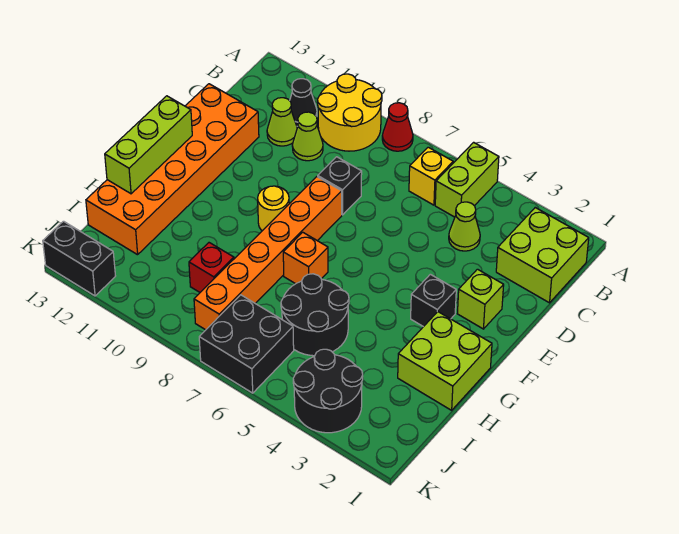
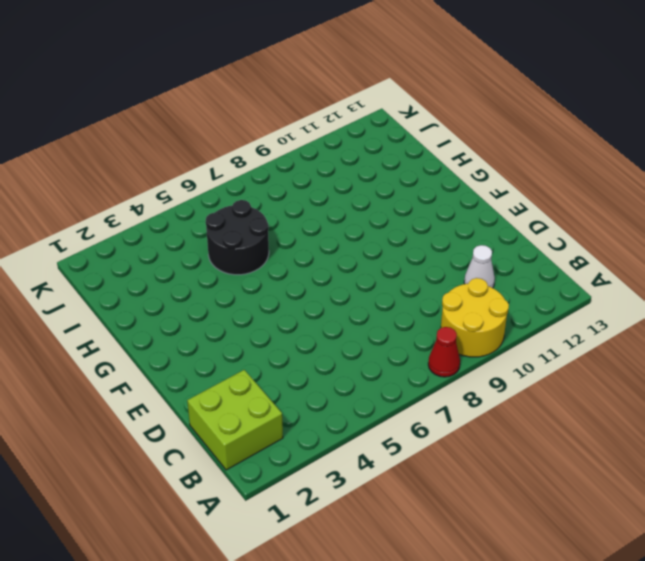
white 1x1 cone [464,245,495,288] -> lime 1x1 cone [267,98,297,146]
none -> lime 1x2 brick [435,142,499,217]
none -> yellow 1x1 brick [409,147,453,205]
none -> black 1x1 cone [290,79,317,126]

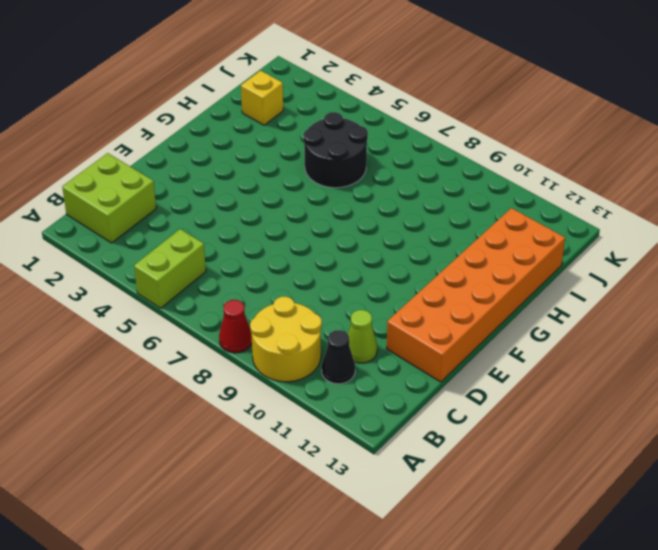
yellow 1x1 brick [241,71,283,125] -> yellow 1x1 brick moved to [409,147,453,205]
none -> lime 1x1 cone [449,202,480,251]
none -> lime 1x1 cone [292,112,323,161]
none -> black 1x1 brick [318,157,362,215]

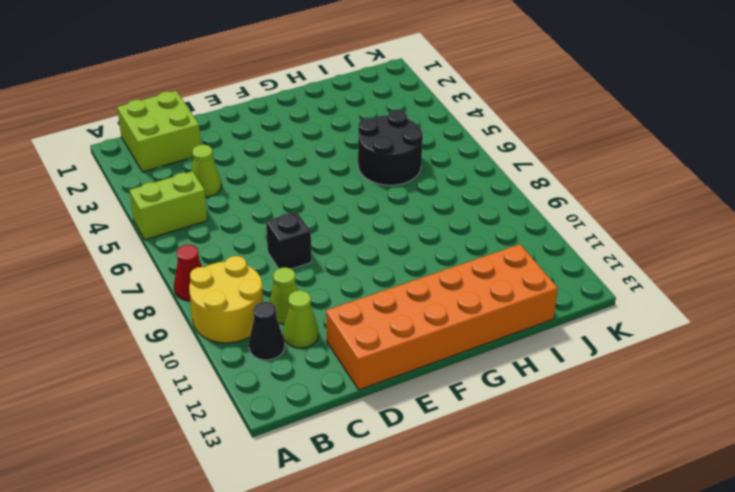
none -> yellow 1x1 brick [409,147,453,205]
none -> lime 1x1 brick [457,269,504,329]
none -> orange 1x6 brick [194,177,342,330]

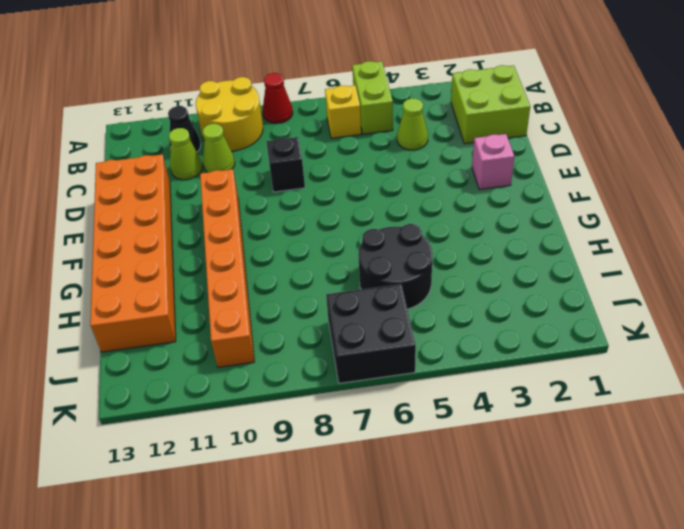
pink 1x1 brick [472,134,514,190] -> lime 1x1 brick [457,269,504,329]
orange 1x6 brick [200,169,254,367] -> orange 1x6 brick moved to [194,177,342,330]
none -> black 1x1 brick [411,274,456,327]
none -> yellow 1x1 round brick [258,186,289,231]
none -> lime 2x2 brick [398,312,492,410]

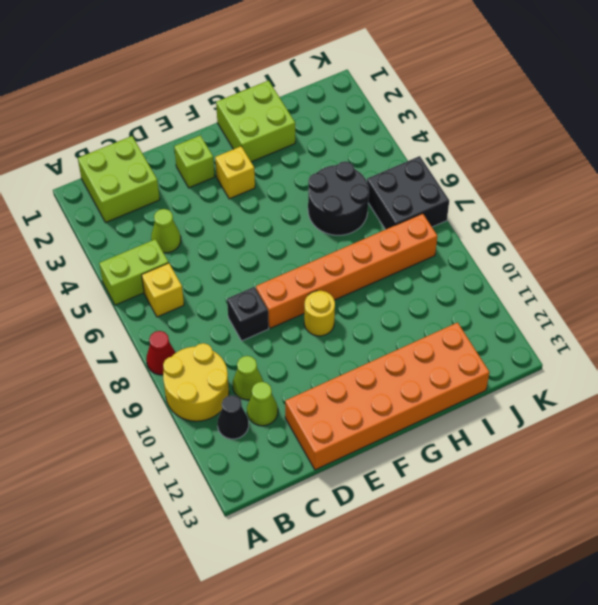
yellow 1x1 brick [215,146,255,199] -> black 1x1 brick [411,274,456,327]
none -> orange 1x1 brick [283,232,328,284]
none -> red 1x1 brick [189,243,234,292]
none -> black 2x2 round brick [293,349,363,433]

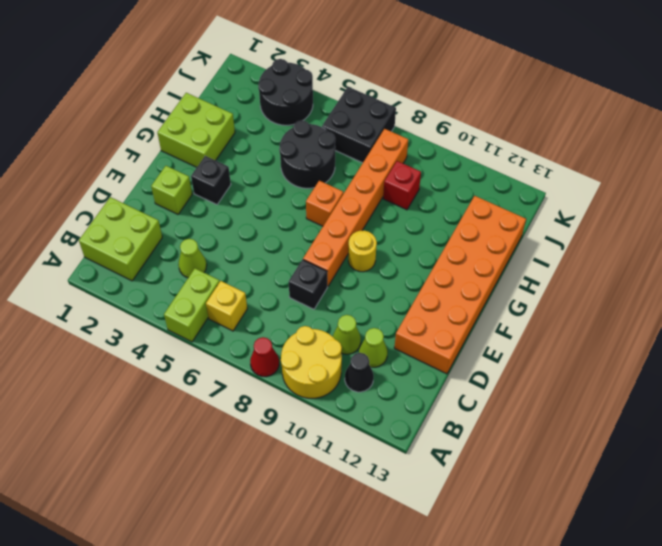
none -> black 1x2 brick [43,221,115,296]
none -> lime 1x3 brick [105,96,192,194]

